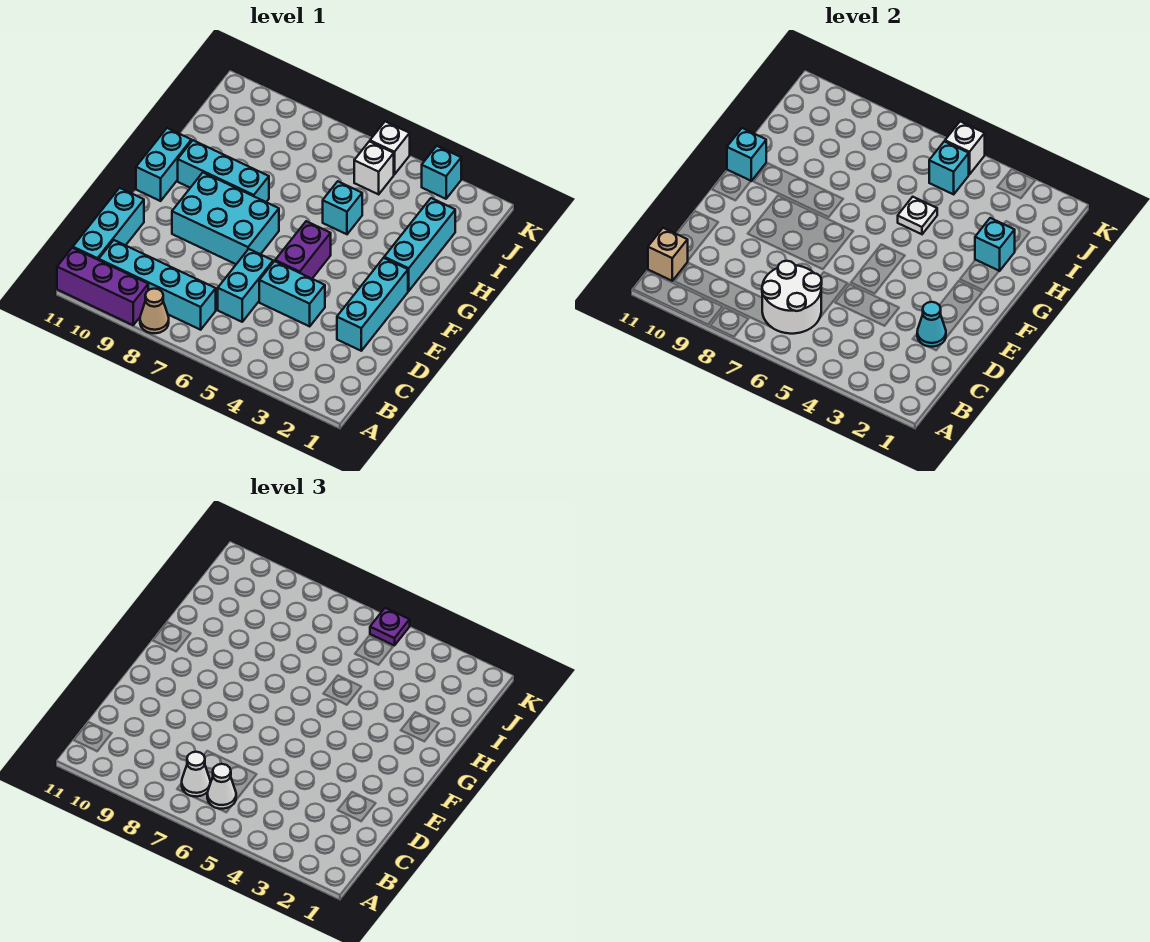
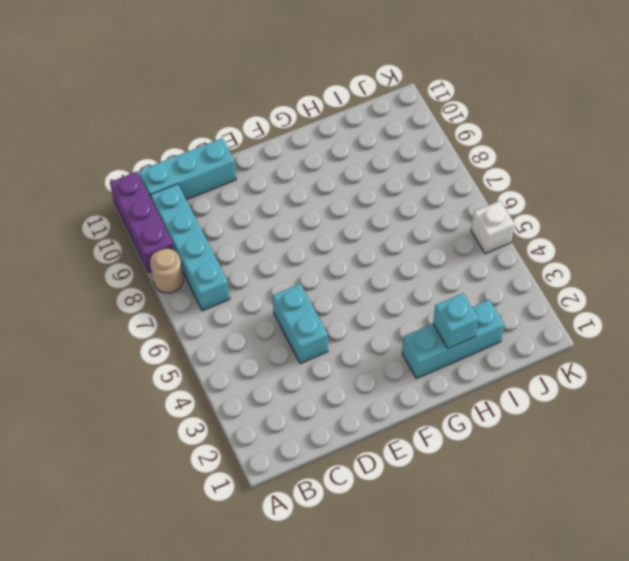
tan 1x1 round brick [150,249,183,293] -> tan 1x1 cone [140,289,169,333]
none -> cyan 1x2 brick [218,249,273,322]
none -> cyan 1x3 brick [337,258,408,351]
none -> purple 1x2 brick [275,221,331,279]

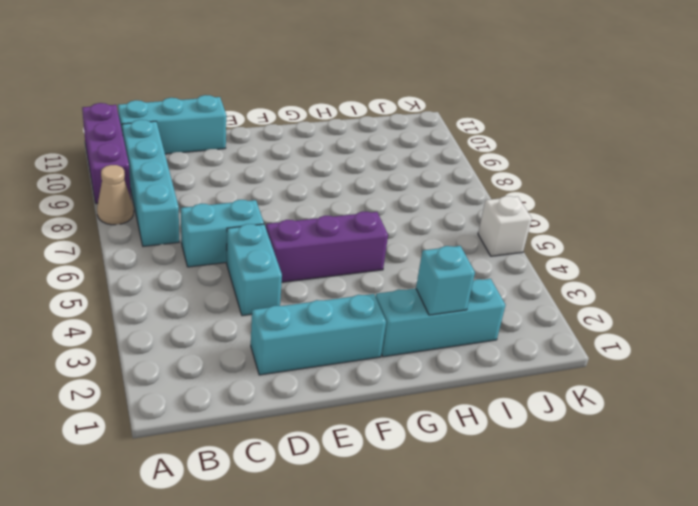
purple 1x3 brick [266,211,388,282] -> purple 1x2 brick [275,221,331,279]
none -> cyan 2x3 brick [172,173,279,264]
none -> cyan 1x2 brick [136,128,191,201]
none -> cyan 1x3 brick [178,140,269,202]

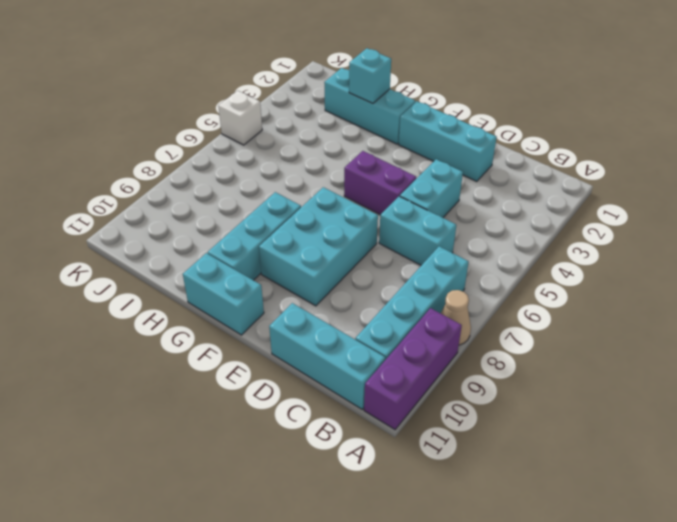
none -> cyan 1x1 brick [323,181,362,234]
none -> white 1x1 brick [354,141,394,194]
none -> cyan 1x1 brick [422,146,461,199]

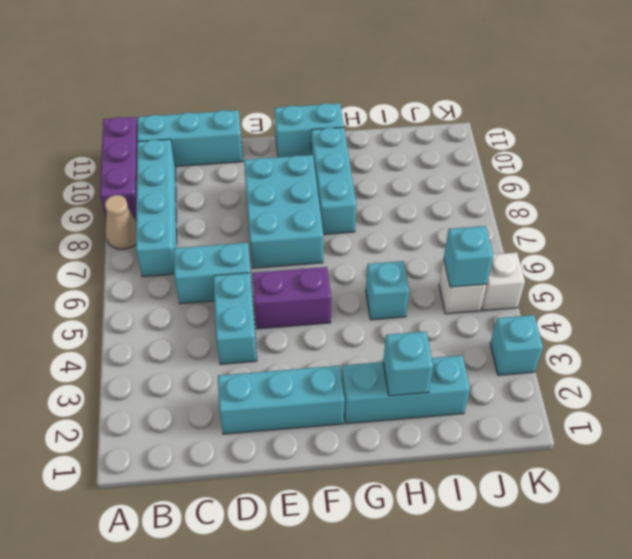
none -> white 2x2 round brick [762,261,822,334]
none -> tan 1x1 brick [648,228,688,281]
none -> cyan 1x1 cone [917,302,946,347]

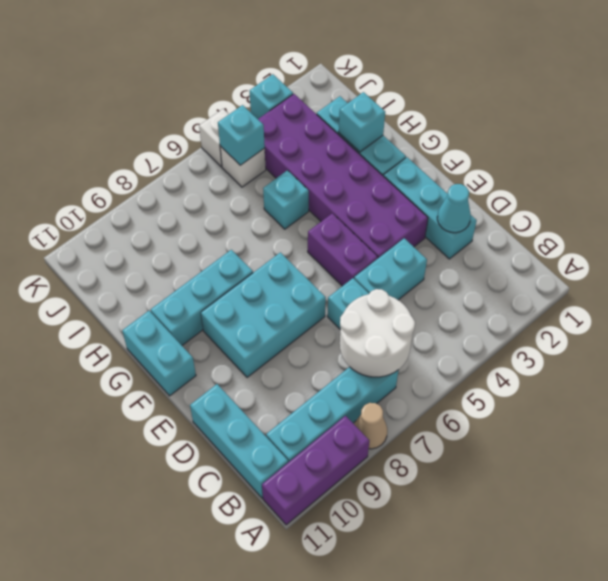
purple 2x6 brick [258,94,428,258] -> none
none -> tan 1x1 brick [648,228,688,281]
none -> cyan 1x1 brick [727,128,766,181]
none -> white 1x1 plate [898,197,937,234]

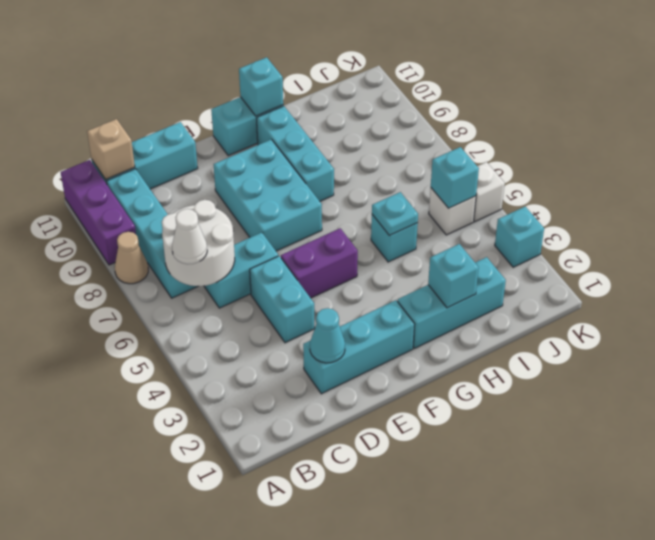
cyan 1x1 plate [372,192,418,236] -> white 1x1 plate [898,197,937,234]
none -> white 1x1 brick [945,122,985,175]
none -> white 1x1 cone [182,752,210,797]
none -> purple 1x1 plate [370,608,410,646]

